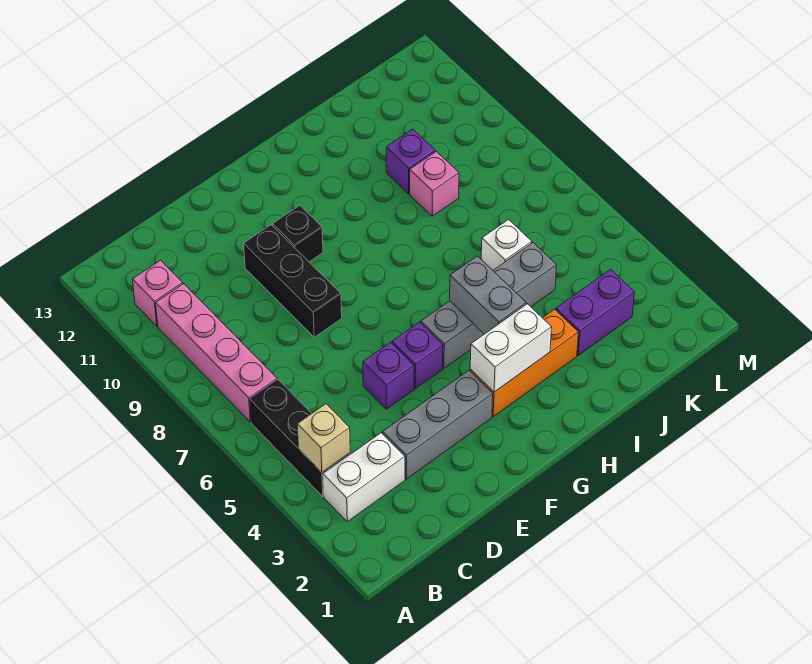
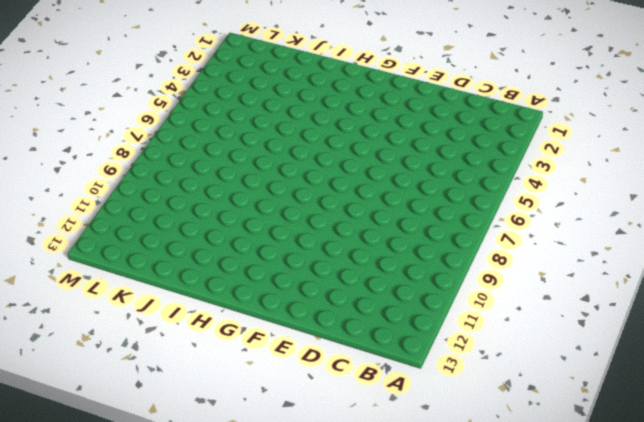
none -> white 1x2 brick [323,433,405,522]
none -> black 1x3 brick [250,380,350,496]
none -> pink 1x4 brick [156,284,277,422]

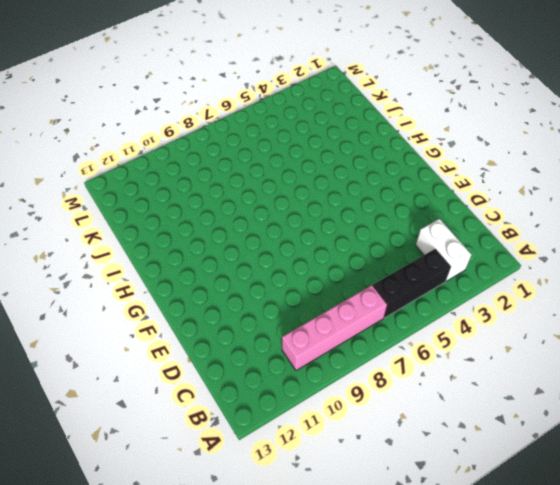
none -> pink 1x1 brick [132,260,183,326]
none -> grey 1x3 brick [383,370,493,479]
none -> purple 1x1 brick [363,342,414,409]

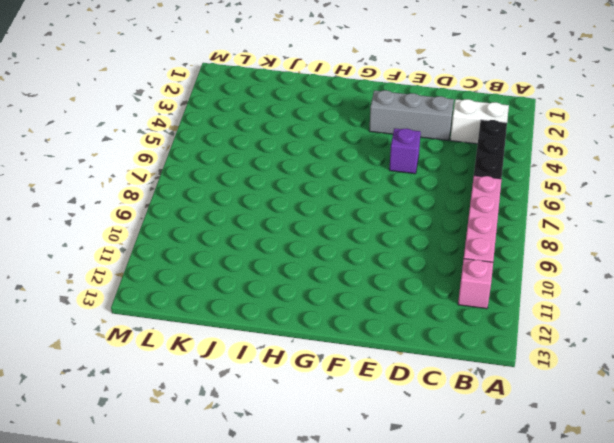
none -> black 1x3 brick [244,225,342,337]
none -> purple 1x1 brick [392,322,443,389]
none -> black 1x1 brick [273,205,323,262]

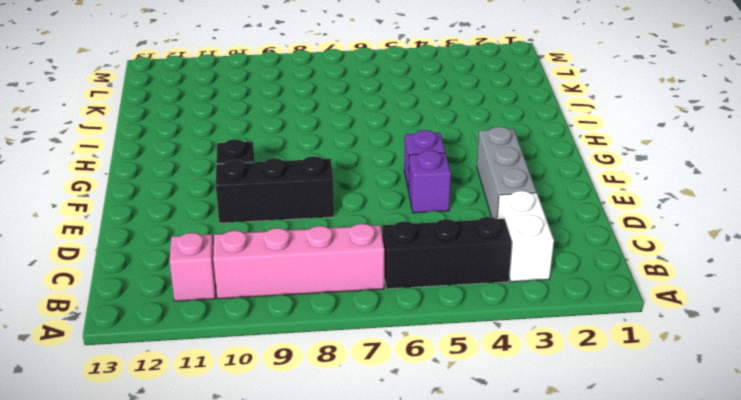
none -> orange 1x3 brick [470,309,578,417]
none -> grey 1x4 brick [421,243,557,368]
none -> purple 1x2 brick [556,270,634,356]

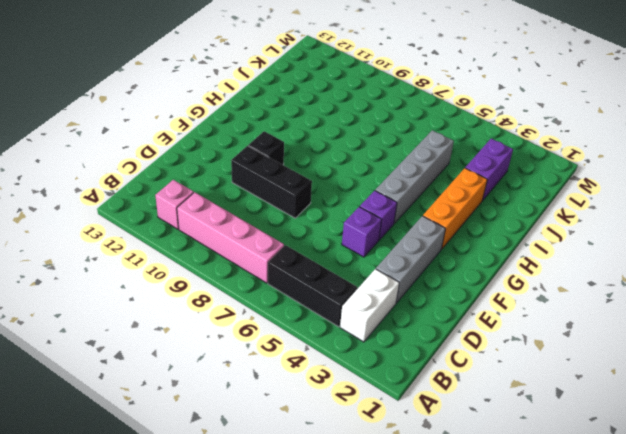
none -> white 1x1 brick [481,220,532,270]
none -> pink 1x1 brick [410,151,459,216]
none -> purple 1x1 brick [386,129,435,194]

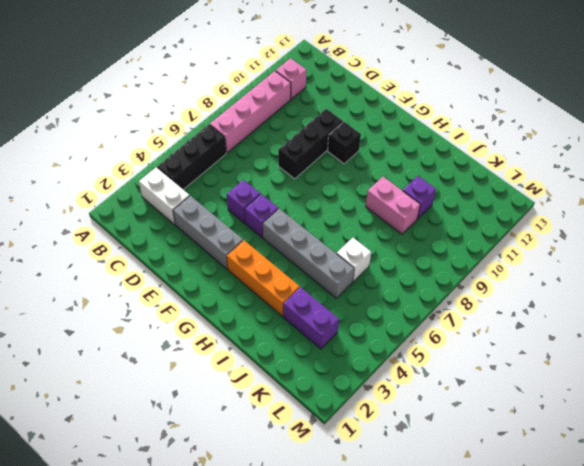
pink 1x2 brick [366,177,420,234] -> pink 1x1 brick [410,151,459,216]
none -> tan 1x1 brick [297,404,350,472]
none -> white 1x2 brick [470,304,552,392]
none -> grey 1x2 brick [450,256,526,334]

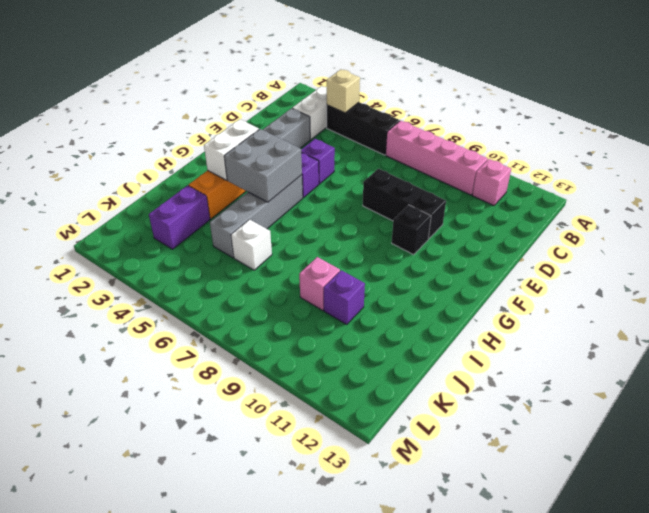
grey 2x2 brick [224,129,302,202] -> grey 1x2 brick [450,256,526,334]

